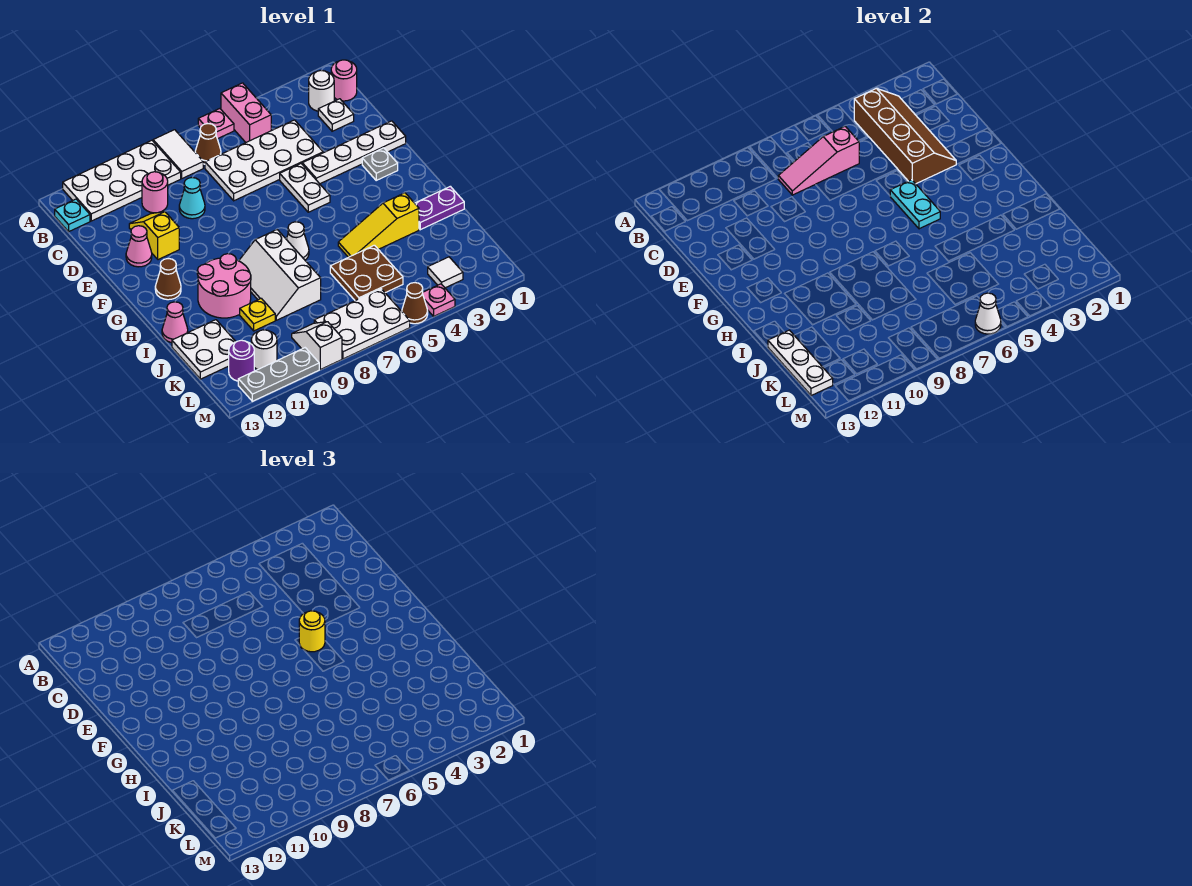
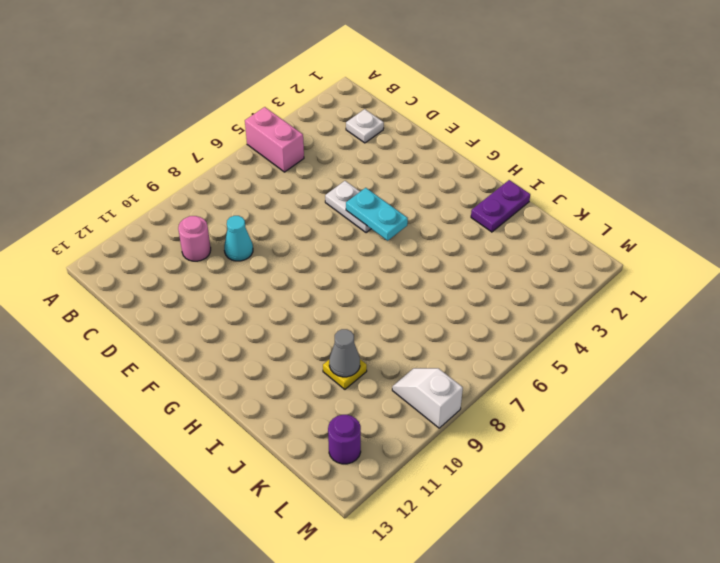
grey 1x1 cone [329,329,360,377] -> none
none -> pink 1x1 plate [198,109,234,139]
none -> white 1x2 tile [153,130,203,178]
none -> white 2x4 plate [63,140,181,221]
none -> pink 1x1 round brick [331,60,357,101]

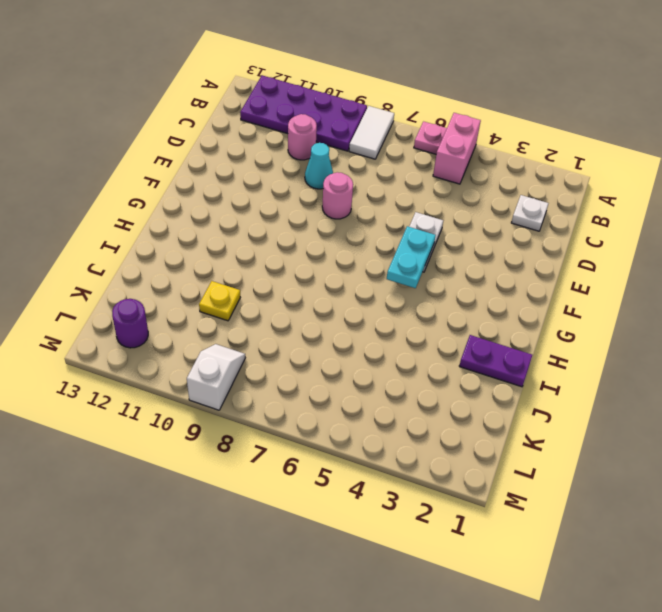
purple 2x4 plate [240,75,367,151] -> white 2x4 plate [63,140,181,221]
pink 1x1 round brick [322,172,353,219] -> pink 1x1 round brick moved to [331,60,357,101]
none -> white 1x1 round brick [309,70,334,111]
none -> brown 1x1 cone [195,124,221,164]
none -> cyan 1x1 plate [55,199,90,232]
none -> white 2x4 plate [205,120,323,201]

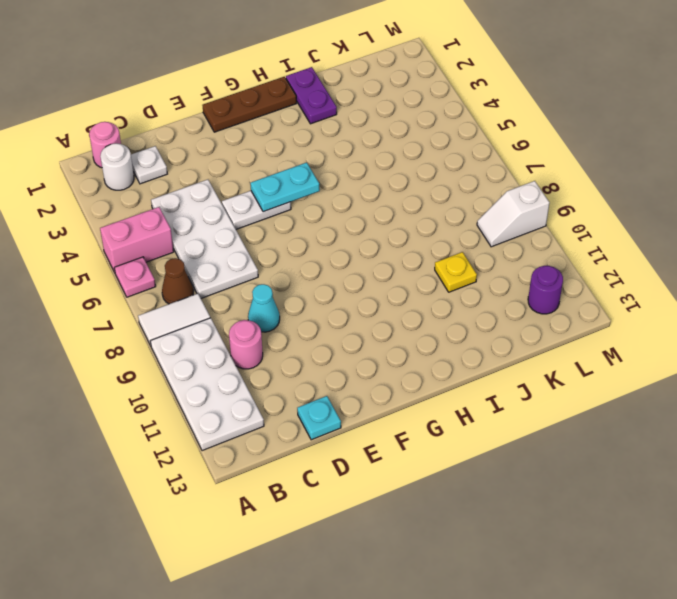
cyan 1x1 plate [297,396,341,440] -> cyan 1x1 plate moved to [55,199,90,232]
brown 1x3 plate [202,77,297,132] -> none
none -> yellow 1x2 slope [129,212,179,260]
none -> white 1x4 plate [302,121,406,184]
none -> pink 1x1 cone [126,226,152,267]
none -> grey 1x1 plate [362,148,398,180]

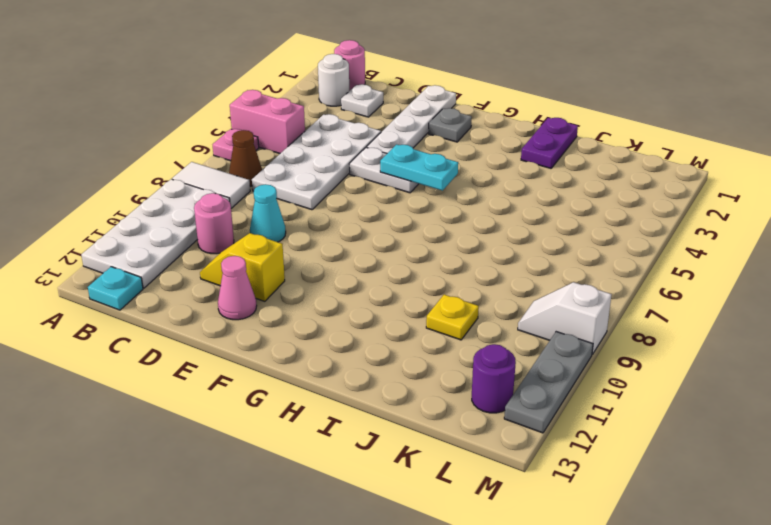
none -> brown 1x1 cone [155,259,181,300]
none -> white 1x1 cone [286,222,309,260]
none -> white 2x3 slope [239,230,321,320]
none -> pink 2x2 round brick [197,254,251,318]

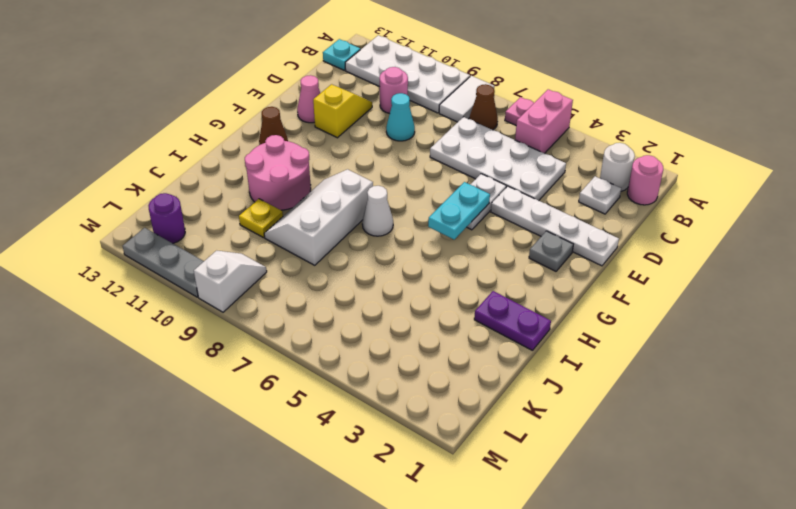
none -> yellow 1x3 slope [338,193,419,257]
none -> pink 1x1 cone [162,302,188,343]
none -> brown 2x2 plate [330,245,403,301]
none -> white 2x2 plate [172,320,236,379]

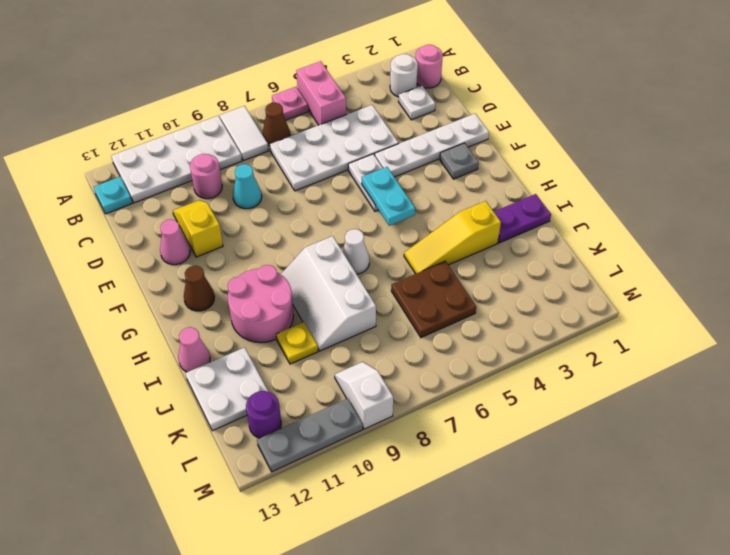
none -> white 1x1 tile [428,257,463,288]
none -> white 2x3 plate [314,289,410,359]
none -> white 1x1 round brick [251,330,277,370]
none -> pink 1x1 plate [422,284,455,316]

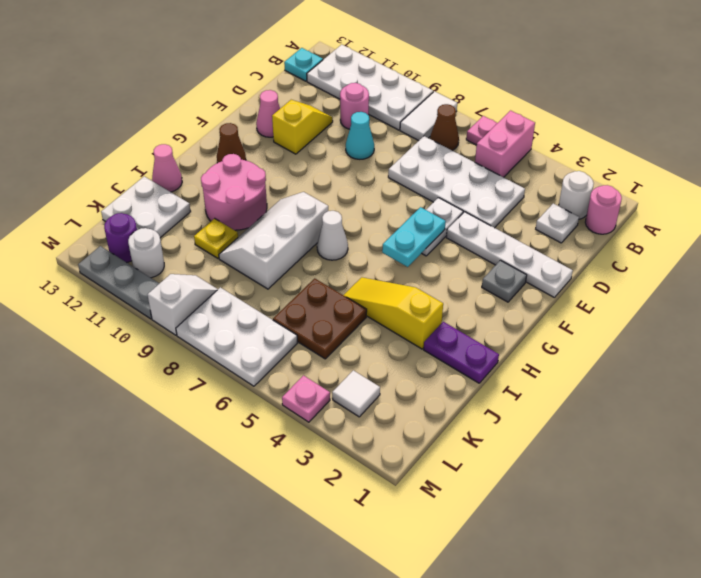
none -> brown 1x1 cone [402,283,428,324]
none -> brown 2x4 slope [854,88,956,184]
none -> pink 1x3 slope [778,126,859,195]
none -> white 1x3 plate [768,330,833,396]

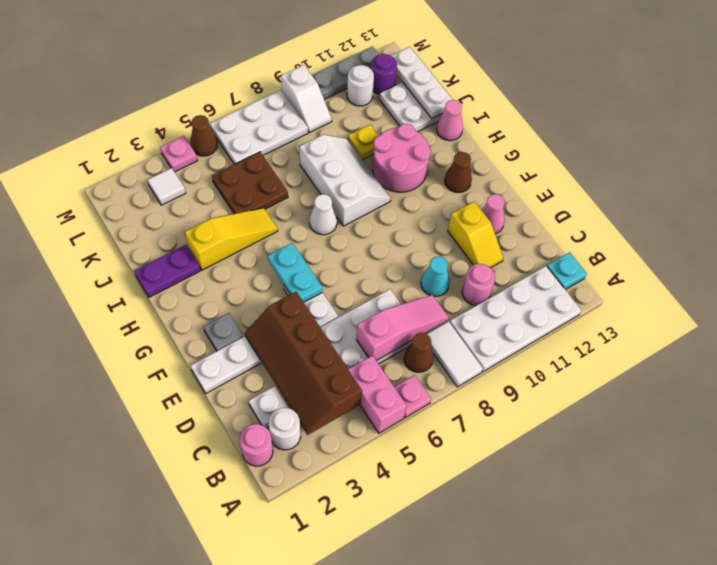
none -> white 1x1 cone [975,293,1001,334]
none -> yellow 1x1 round brick [299,611,325,652]

